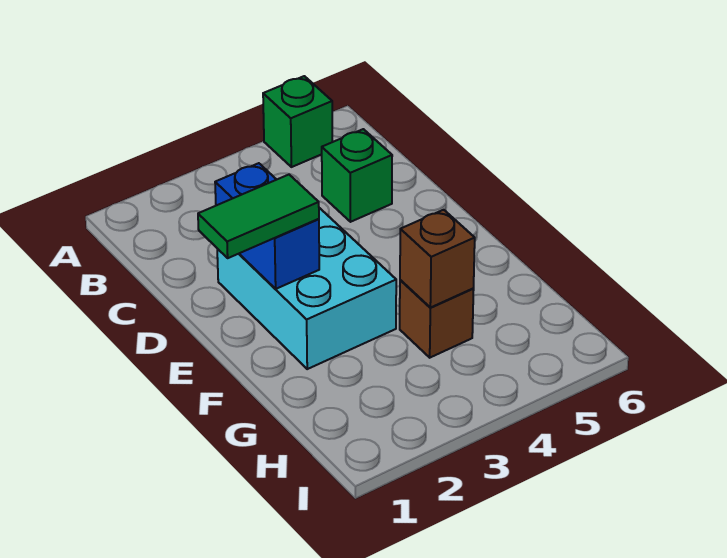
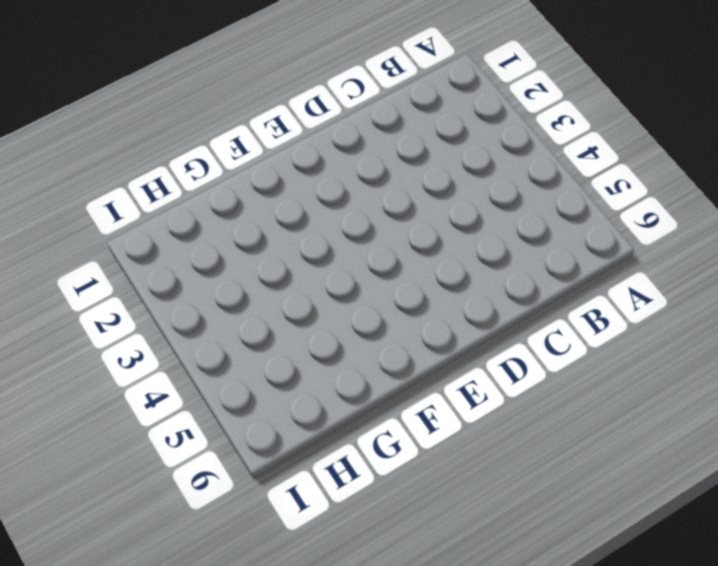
none -> green 1x1 brick [263,76,333,167]
none -> green 1x1 brick [322,129,392,222]

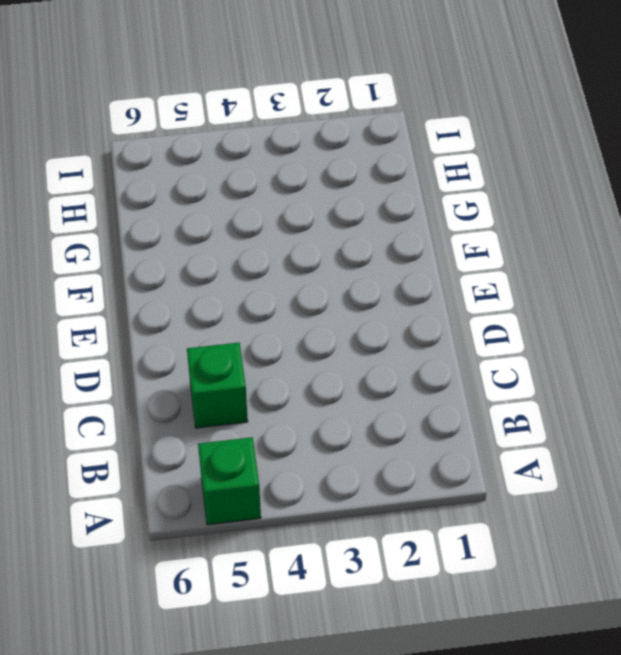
none -> cyan 2x3 brick [217,208,396,369]
none -> brown 1x1 brick [400,280,474,358]

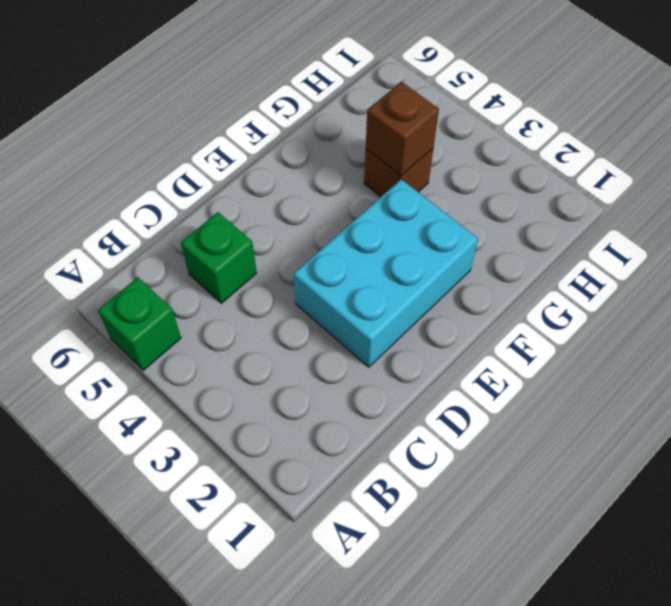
none -> blue 1x2 brick [215,163,319,289]
none -> green 1x2 tile [198,175,319,258]

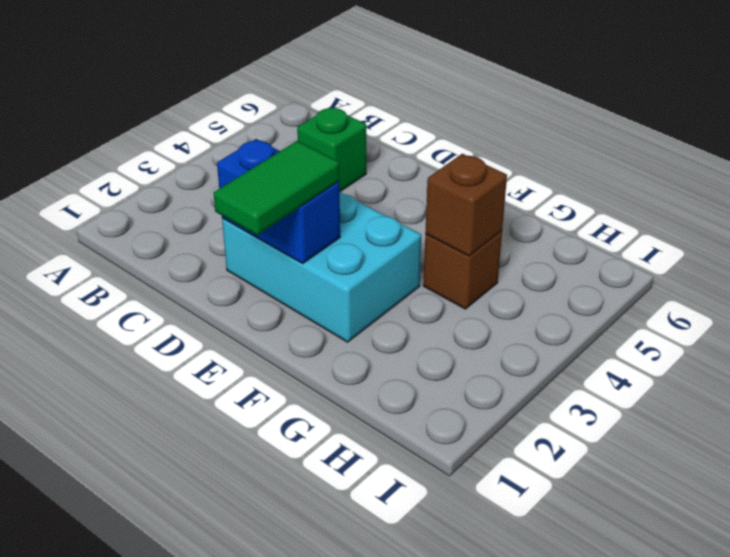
none -> green 1x1 brick [263,76,333,167]

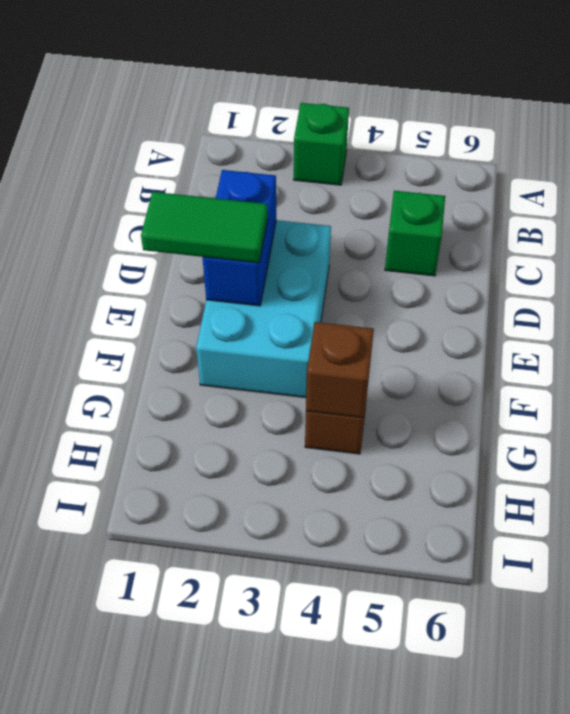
green 1x1 brick [294,103,349,185] -> green 1x1 brick moved to [263,76,333,167]

